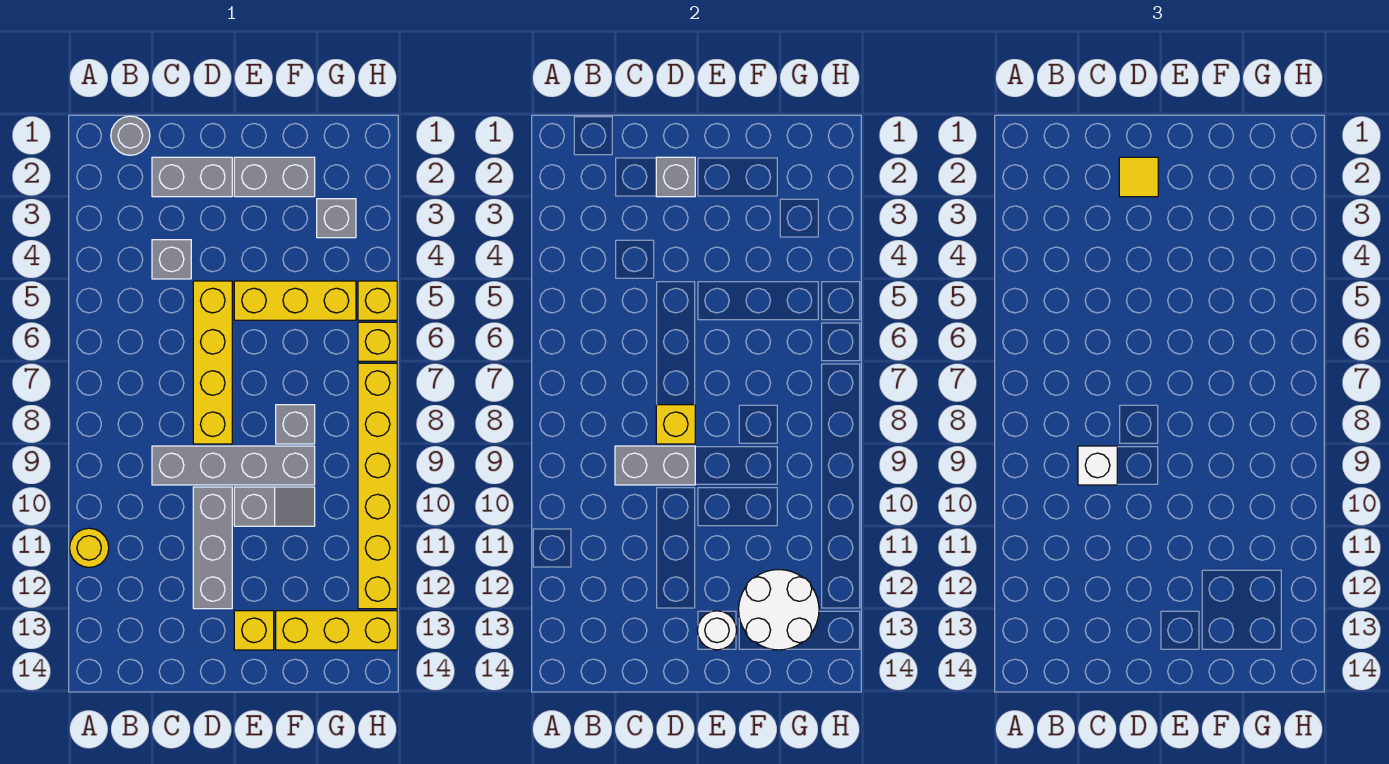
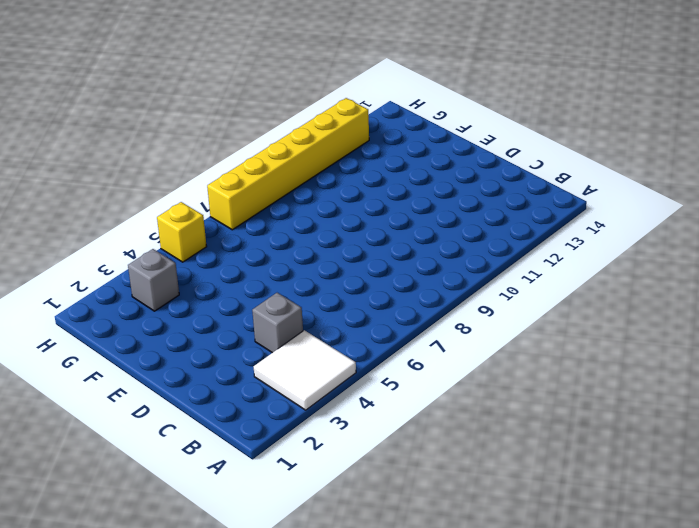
white 2x2 tile [254,330,356,410] -> none
none -> yellow 1x1 round brick [70,528,109,567]
none -> grey 1x1 round brick [111,116,150,155]
none -> grey 1x2 brick [152,157,232,197]

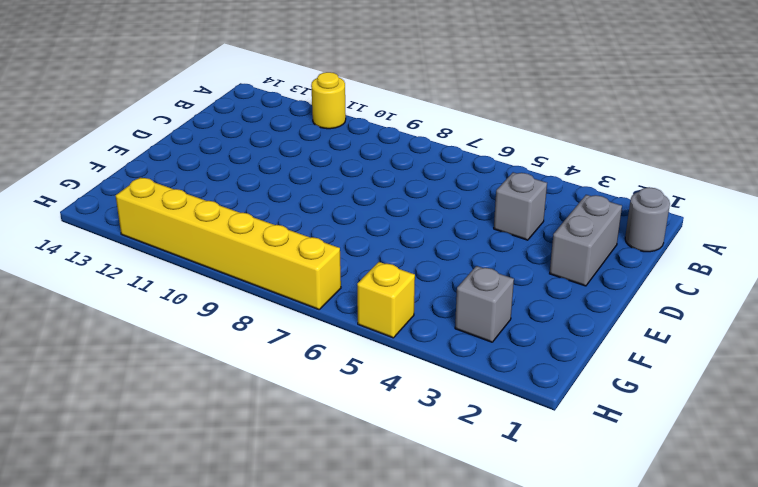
none -> grey 1x4 brick [152,446,315,485]
none -> yellow 1x4 brick [193,281,232,444]
none -> grey 1x3 brick [193,487,232,609]

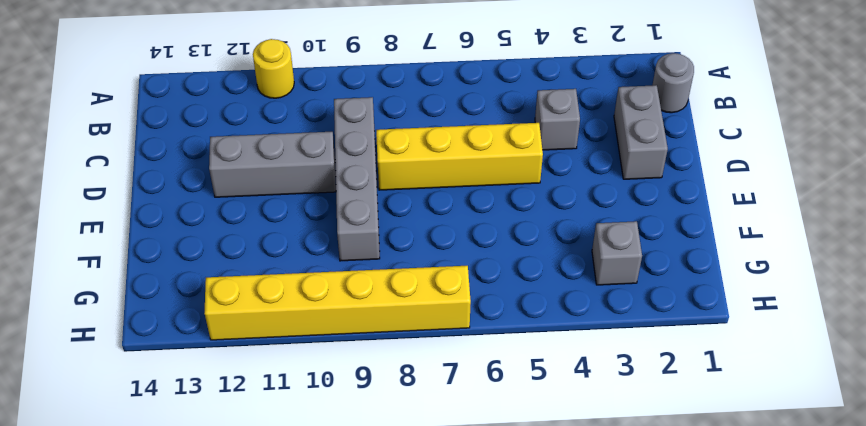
none -> grey 1x2 brick [234,157,315,197]
none -> yellow 1x3 brick [234,281,356,320]
none -> grey 1x2 slope [234,487,315,526]

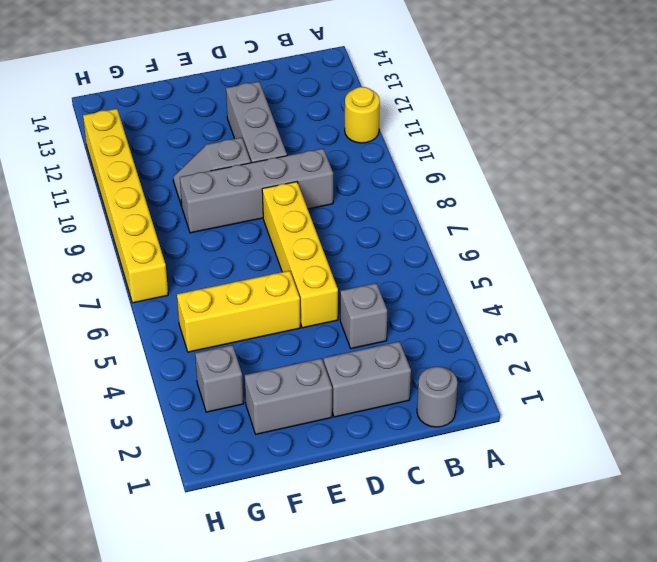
none -> yellow 1x1 brick [234,611,274,650]
none -> grey 1x1 brick [276,405,315,444]
none -> yellow 1x3 brick [276,611,397,650]

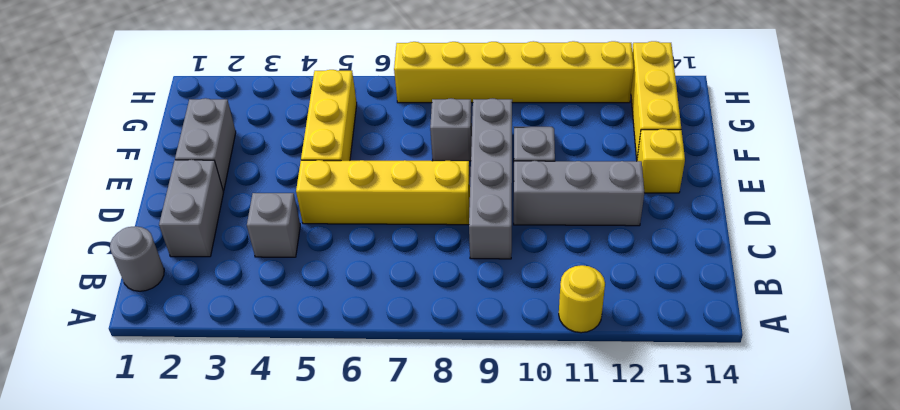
none -> grey 1x1 brick [317,199,356,238]
none -> yellow 1x1 brick [358,281,397,320]
none -> yellow 1x1 brick [358,322,397,361]

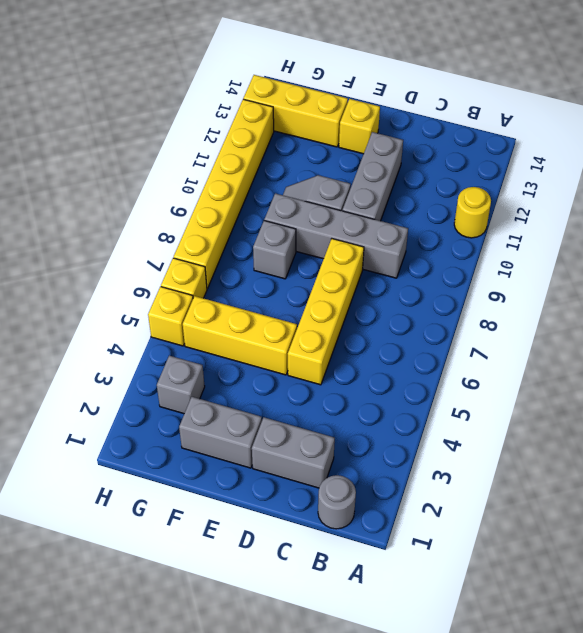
none -> grey 1x1 brick [152,240,191,279]
none -> grey 1x2 brick [615,446,695,485]
none -> grey 1x1 brick [656,157,695,197]

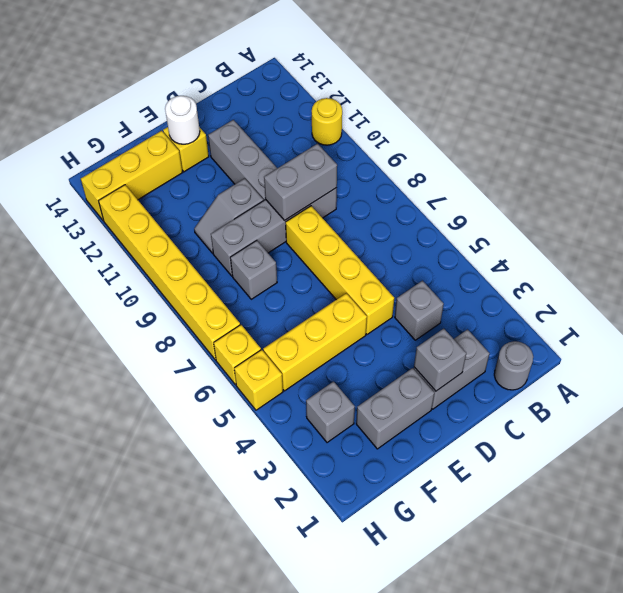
none -> yellow 1x1 brick [656,405,695,444]
none -> white 2x2 round brick [739,570,819,650]
none -> white 1x1 brick [1078,446,1117,485]

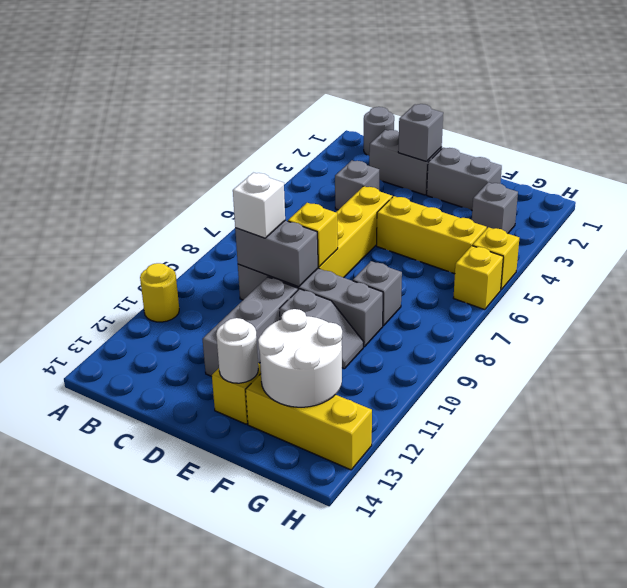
none -> yellow 1x6 brick [358,363,397,609]
none -> yellow 1x1 tile [1119,157,1158,197]

